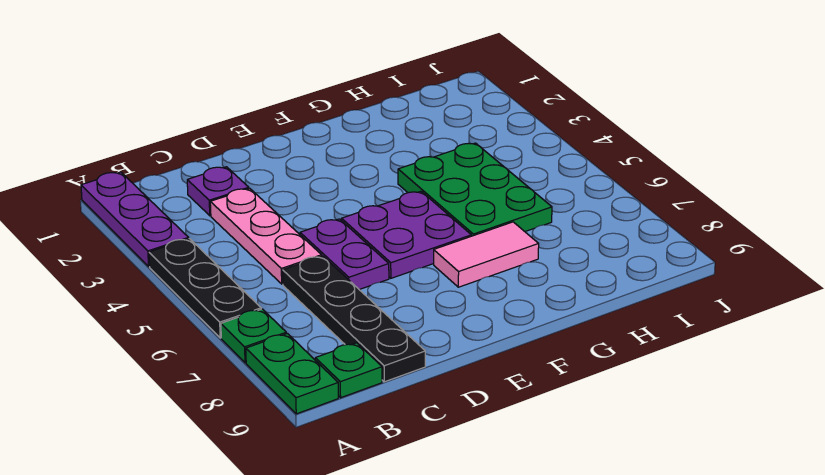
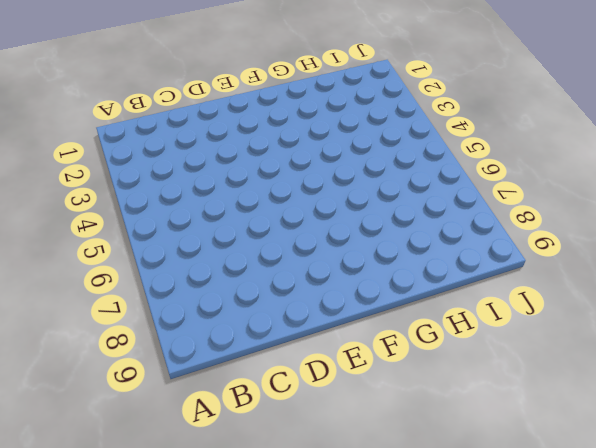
none -> purple 1x3 plate [81,172,189,266]
none -> black 1x3 plate [149,239,261,338]
none -> green 1x1 plate [221,309,286,363]

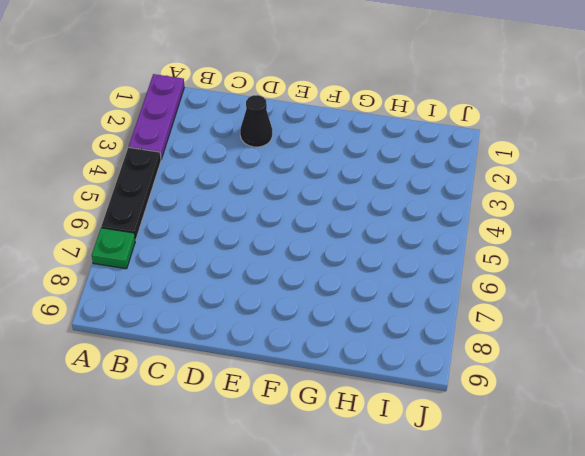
black 1x1 cone [240,95,272,147] -> none
none -> green 1x2 plate [246,334,338,414]
none -> green 1x1 plate [315,343,382,398]
none -> purple 1x1 plate [187,167,249,216]

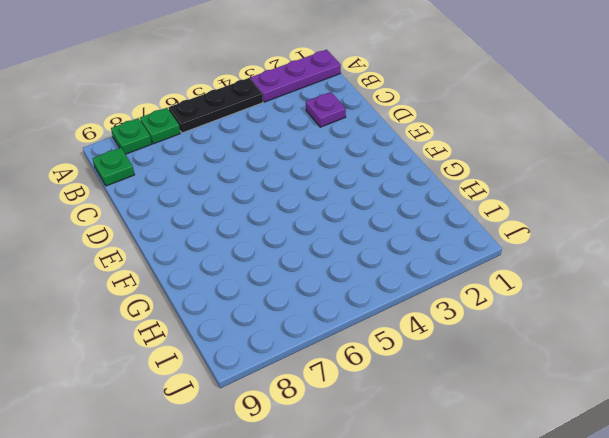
green 1x1 plate [111,118,152,154] -> green 1x2 plate [246,334,338,414]
none -> pink 1x3 plate [210,188,322,284]
none -> black 1x4 plate [283,256,425,382]
none -> purple 1x2 plate [300,219,389,290]

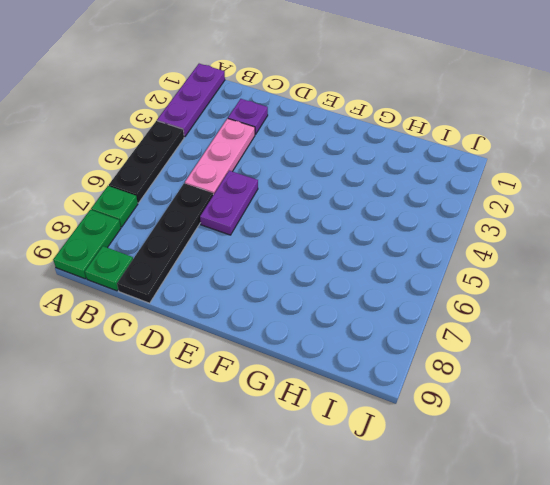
none -> purple 2x2 plate [342,191,471,278]
none -> pink 1x2 tile [434,222,539,287]
none -> green 2x3 plate [398,143,552,236]

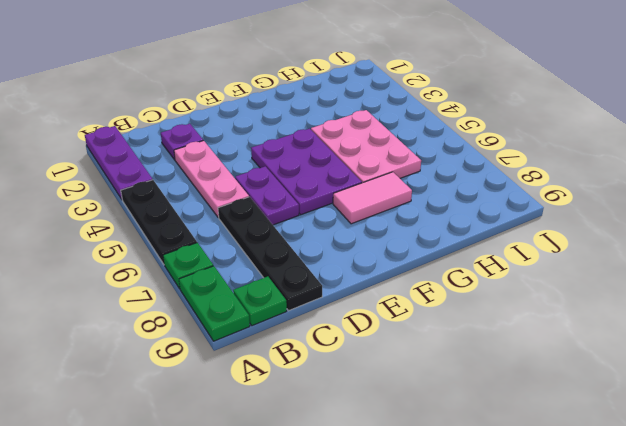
purple 2x3 plate [251,129,362,215] -> purple 2x2 plate [342,191,471,278]
pink 2x3 plate [311,110,421,183] -> green 2x3 plate [398,143,552,236]

